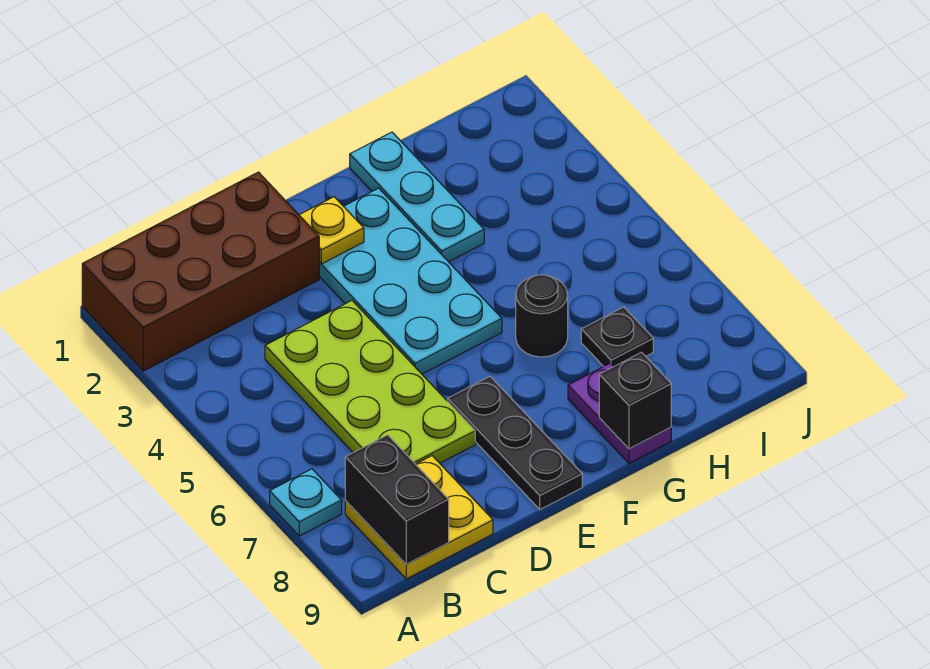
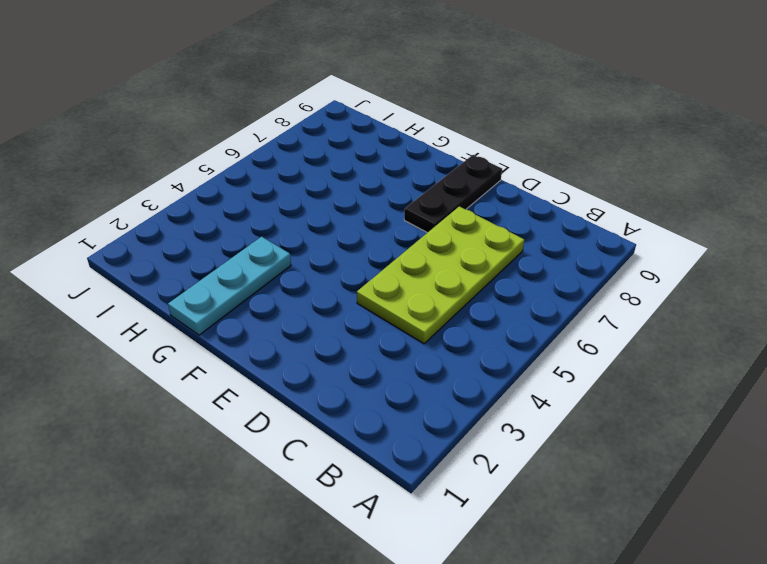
none -> brown 2x4 brick [82,172,319,371]
none -> cyan 1x1 plate [270,469,342,536]
none -> yellow 2x2 plate [345,456,493,579]

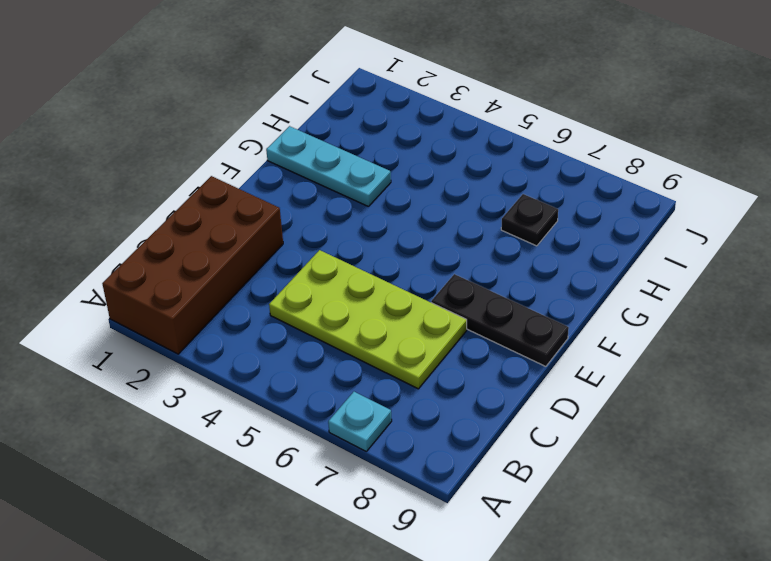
none -> yellow 2x2 plate [345,456,493,579]
none -> cyan 2x4 plate [319,188,502,374]
none -> black 1x1 round brick [516,275,568,357]

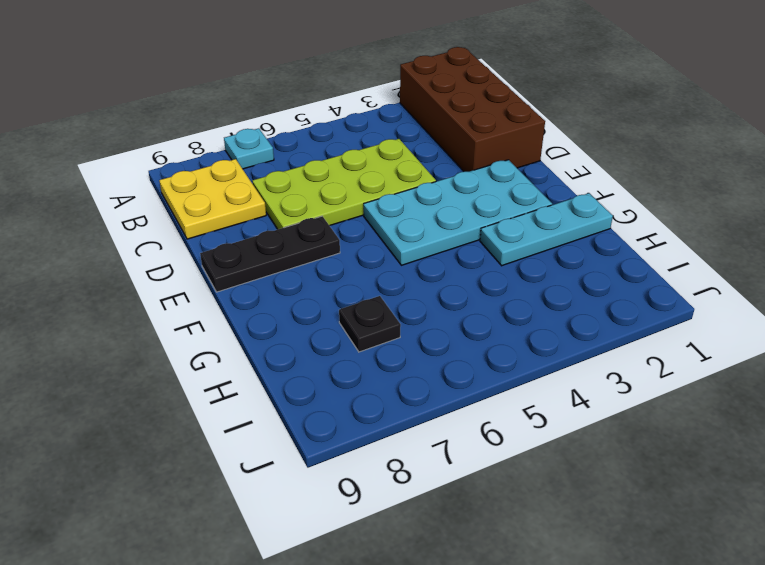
none -> black 1x1 round brick [516,275,568,357]
none -> purple 1x2 plate [568,363,671,463]
none -> black 1x2 brick [345,435,449,564]

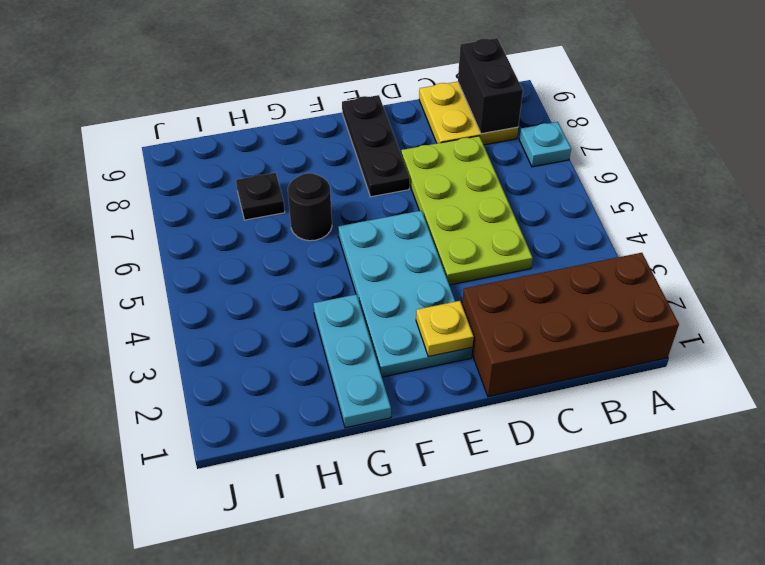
none -> purple 1x2 plate [568,363,671,463]
none -> black 1x1 brick [599,352,671,449]

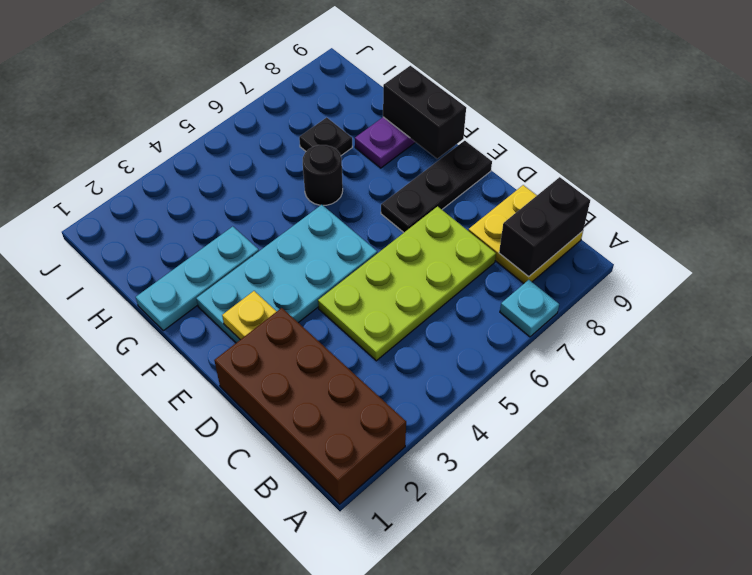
black 1x2 brick [383,66,466,159] -> black 1x1 brick [599,352,671,449]

